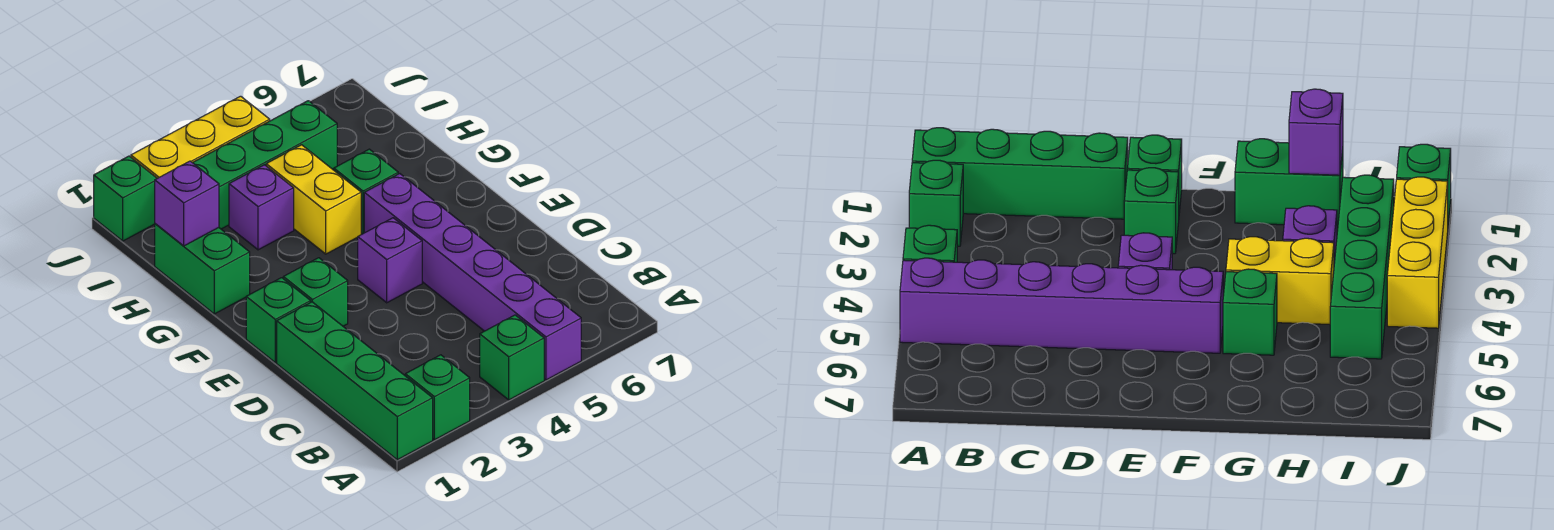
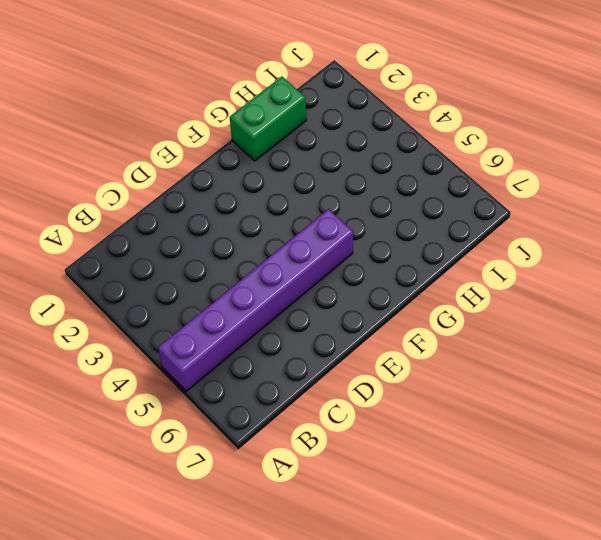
none -> green 1x4 brick [277,302,433,460]
none -> green 1x1 brick [405,355,470,440]
none -> green 1x1 brick [480,315,544,400]

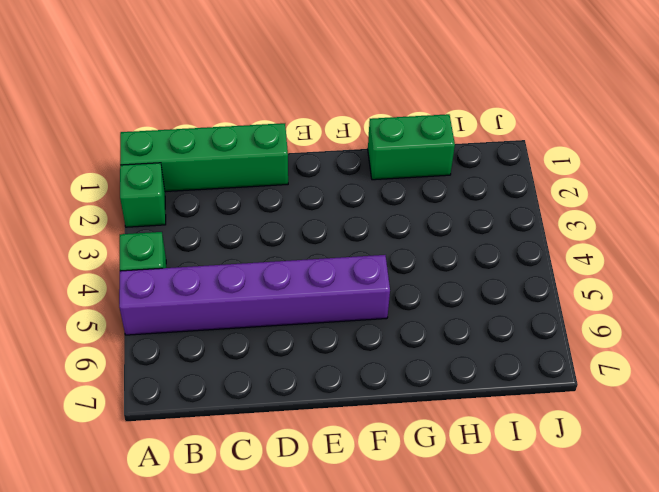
none -> green 1x1 brick [246,278,311,362]
none -> green 1x1 brick [283,258,348,326]
none -> purple 1x1 brick [358,218,422,303]

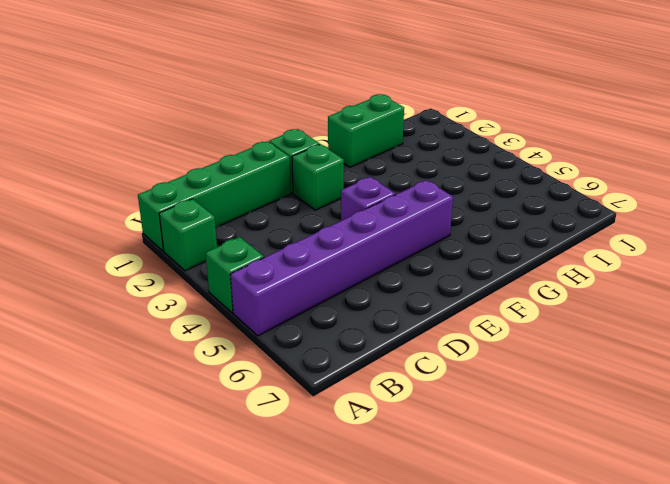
none -> yellow 1x2 brick [266,145,361,254]
none -> green 1x1 brick [334,149,398,234]
none -> purple 1x1 brick [229,165,294,250]

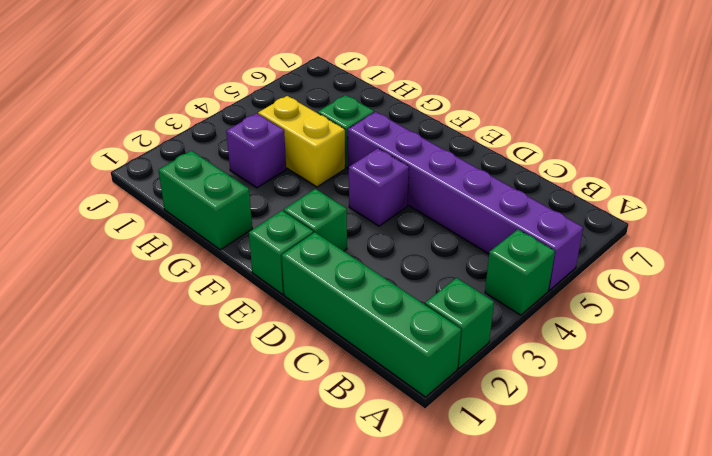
none -> green 1x4 brick [193,101,337,229]
none -> green 1x1 brick [94,156,157,241]
none -> yellow 1x3 brick [131,96,270,178]

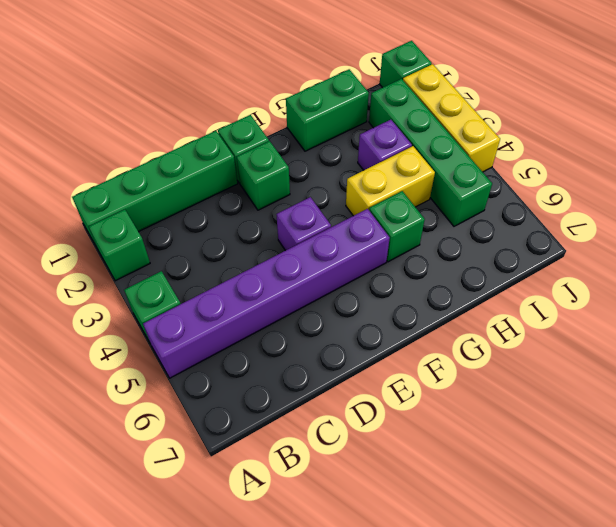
none -> purple 1x1 brick [155,161,219,246]

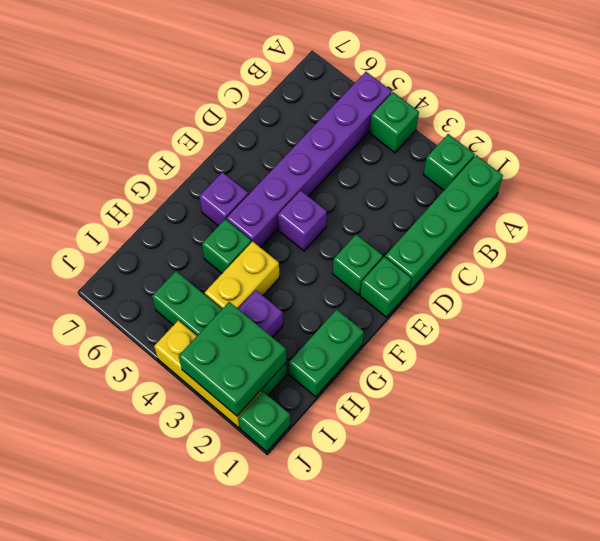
purple 1x1 brick [199,172,248,226] -> purple 1x1 brick moved to [155,161,219,246]
green 2x2 brick [179,302,286,416] -> none

